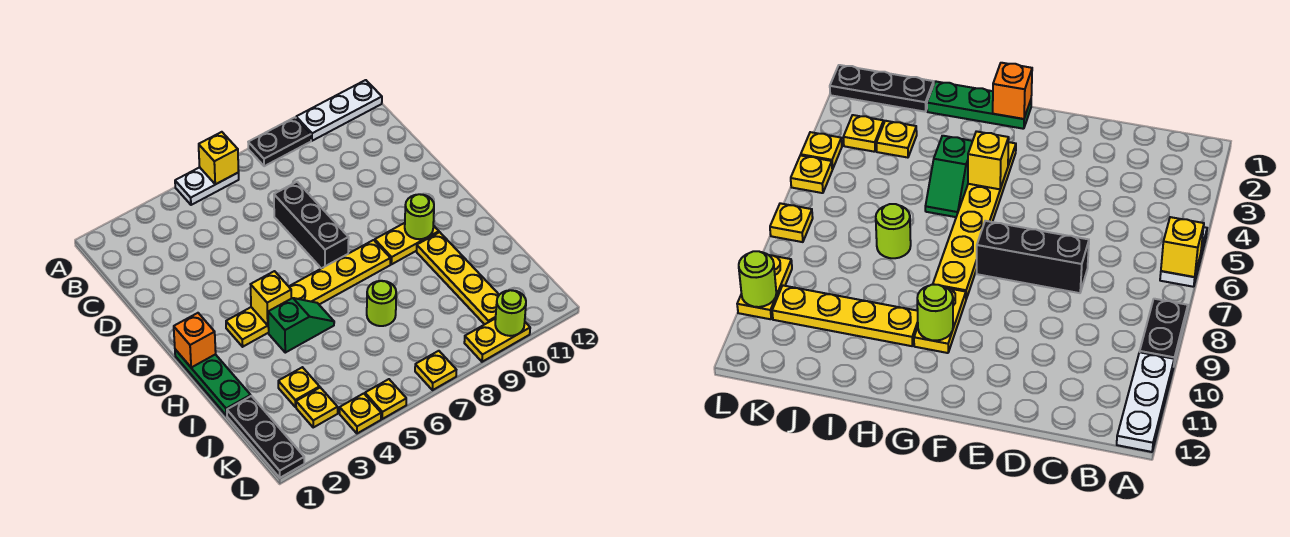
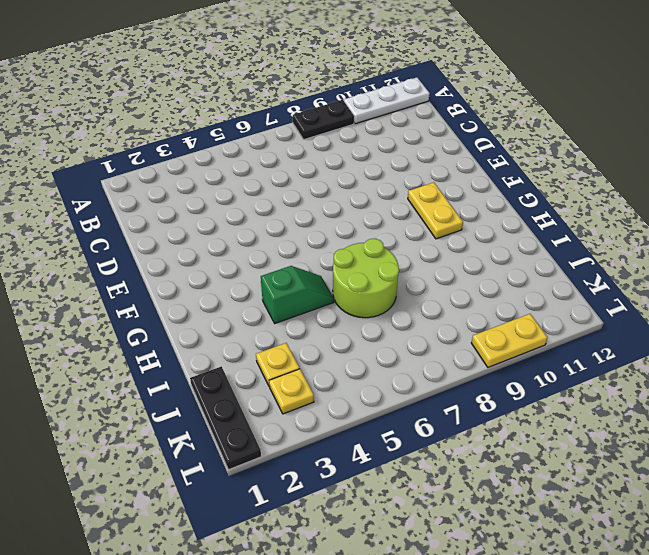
yellow 1x2 plate [408,182,463,239] -> yellow 1x2 plate turned to [375,223,439,264]
lime 2x2 round brick [333,238,399,318] -> lime 1x1 round brick [367,281,396,326]
none -> white 1x2 plate [175,167,239,205]
none -> black 1x3 brick [274,182,349,268]
none -> green 1x3 plate [175,349,251,416]

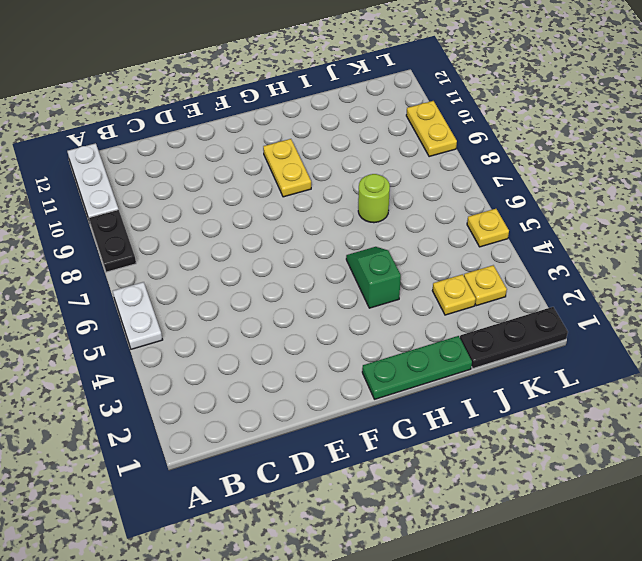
none -> black 1x3 brick [274,182,349,268]
none -> yellow 1x6 plate [226,240,390,347]
none -> yellow 1x4 plate [417,232,499,325]

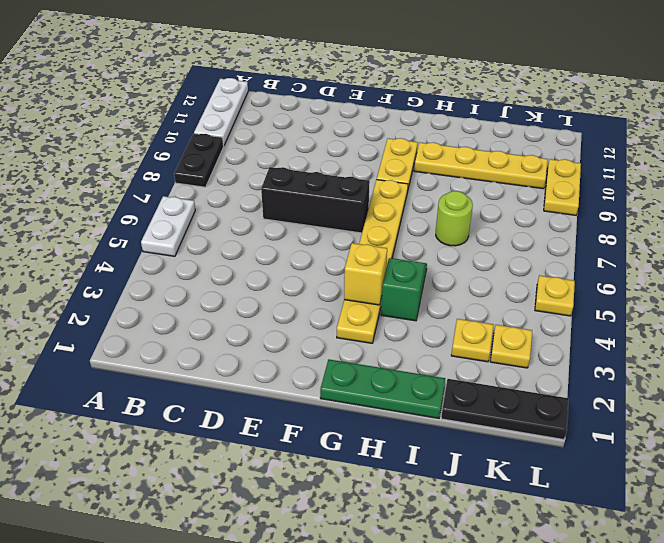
none -> yellow 1x1 plate [340,393,381,433]
none -> yellow 1x1 plate [415,351,456,390]
none -> yellow 1x1 brick [199,132,239,184]

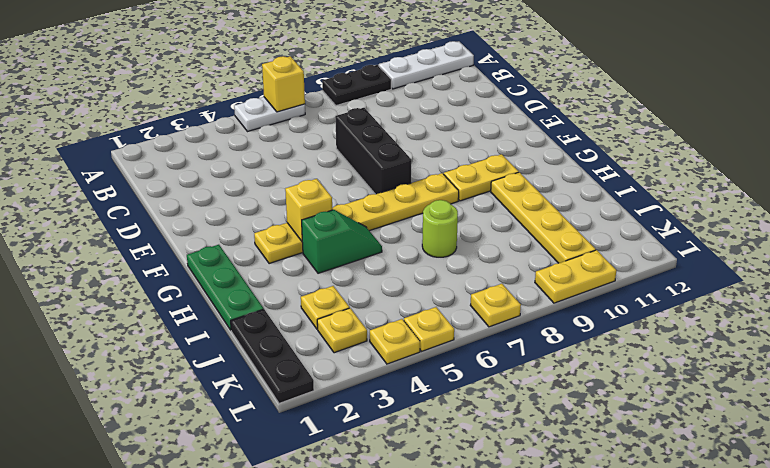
none -> orange 1x1 brick [174,313,216,367]
none -> lime 1x1 round brick [405,194,434,239]
none -> lime 1x1 round brick [495,290,526,336]

